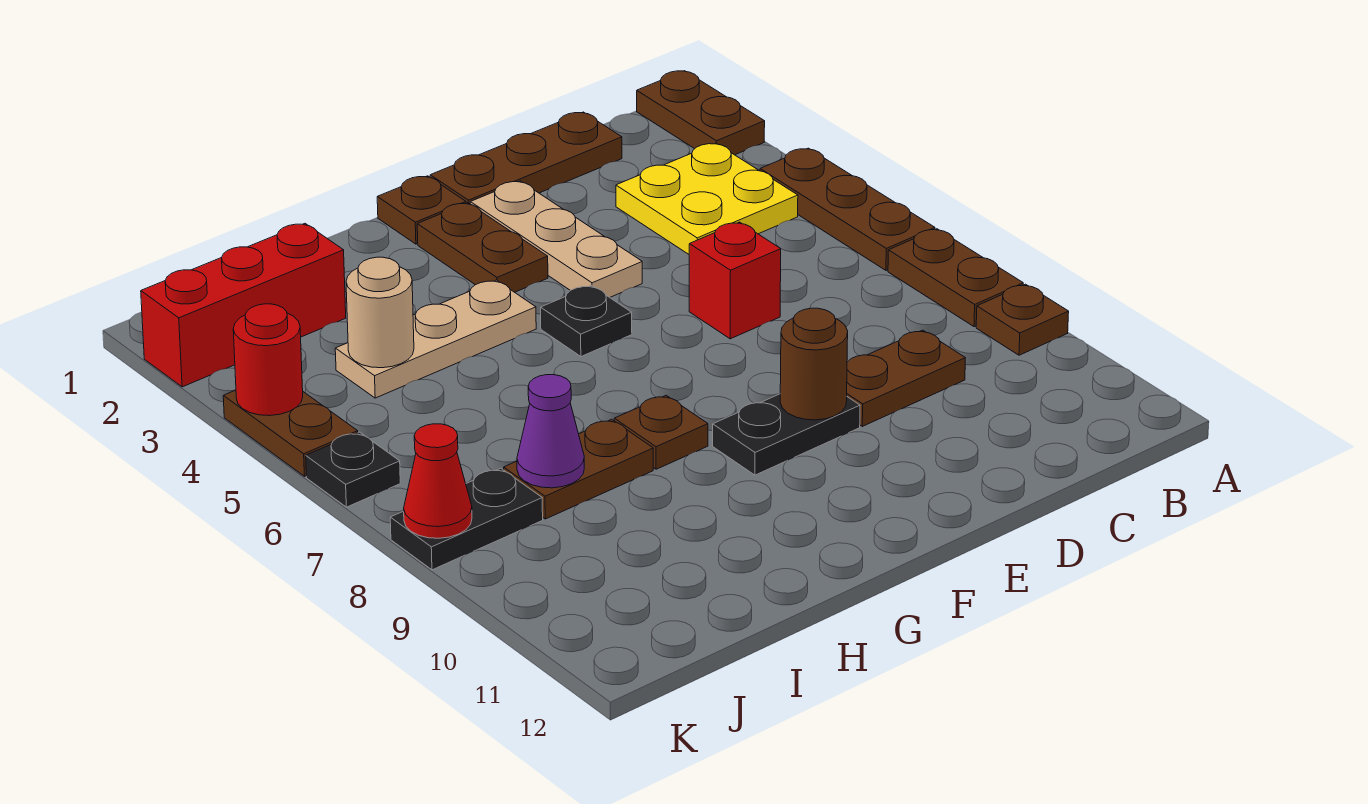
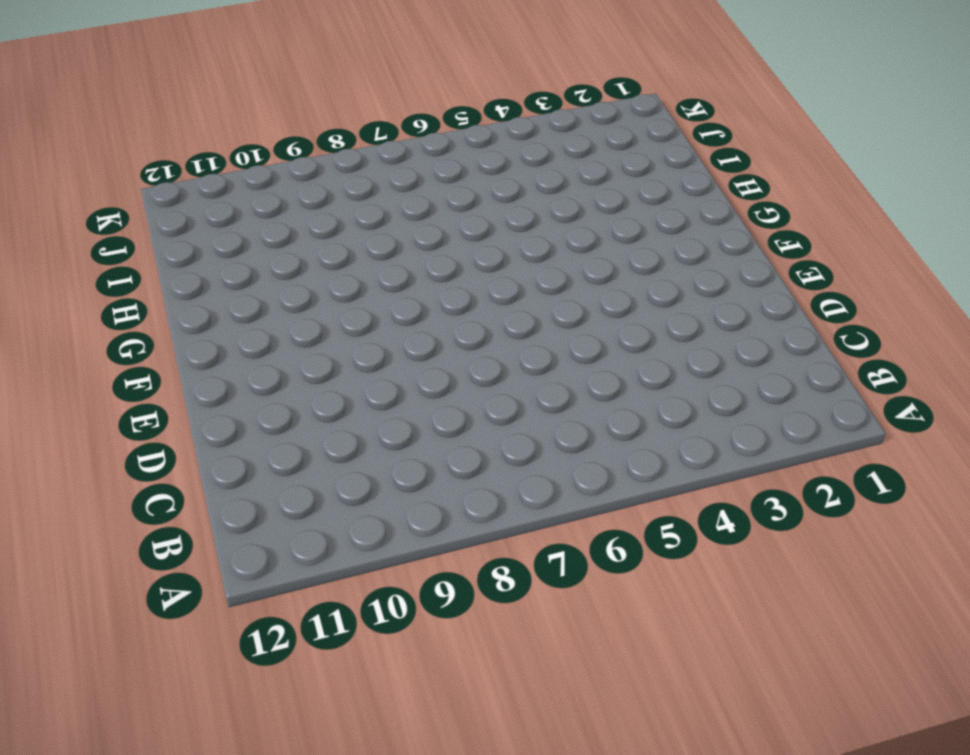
none -> brown 1x2 plate [637,71,765,155]
none -> brown 1x3 plate [760,148,935,270]
none -> brown 1x2 plate [888,229,1023,327]

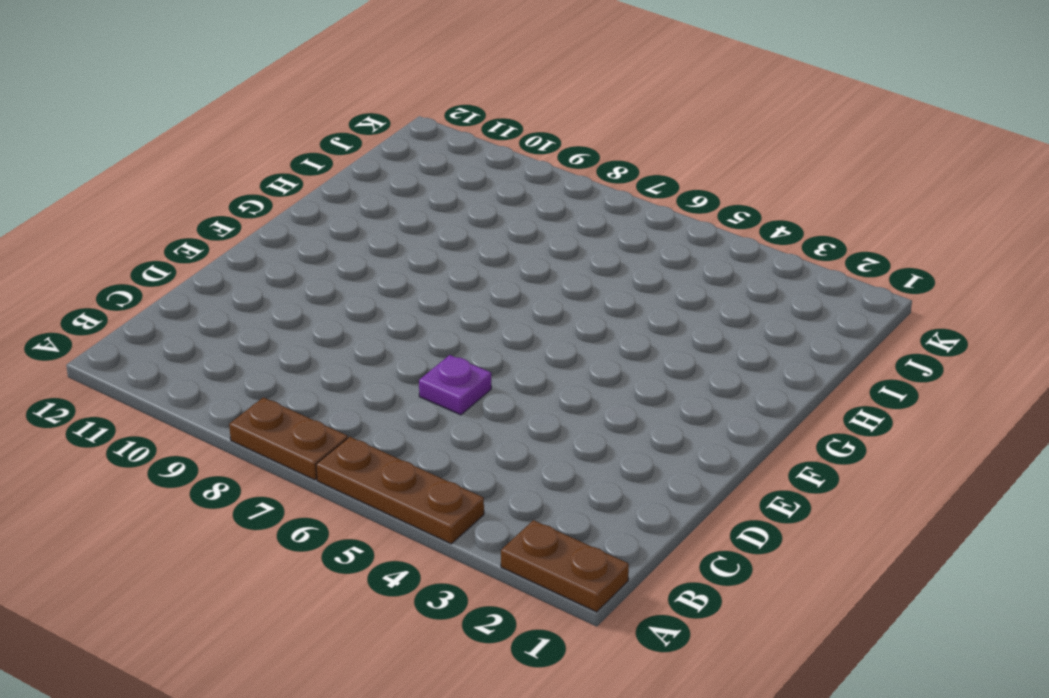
purple 1x1 plate [419,355,491,415] -> red 1x1 brick [689,222,781,339]
none -> brown 1x1 plate [976,284,1069,355]
none -> yellow 2x2 plate [616,143,798,254]
none -> brown 1x3 plate [430,112,622,204]

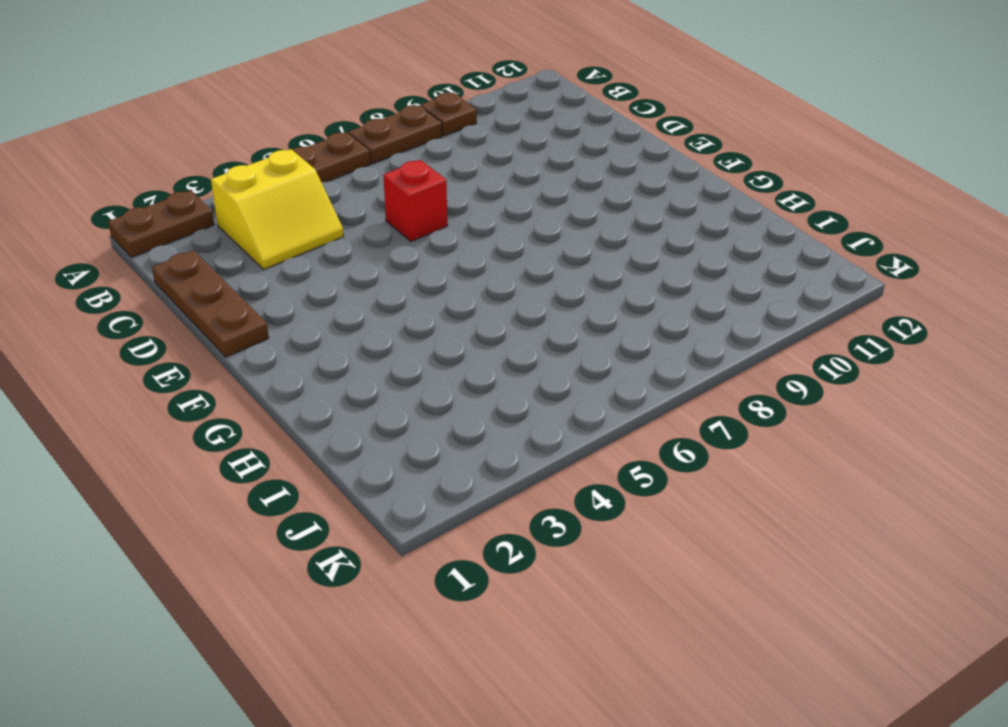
yellow 2x2 slope [211,149,343,269] -> yellow 2x2 plate [616,143,798,254]
none -> brown 1x2 plate [847,330,965,426]
none -> tan 1x3 plate [470,181,642,297]
none -> black 1x2 plate [713,394,860,475]

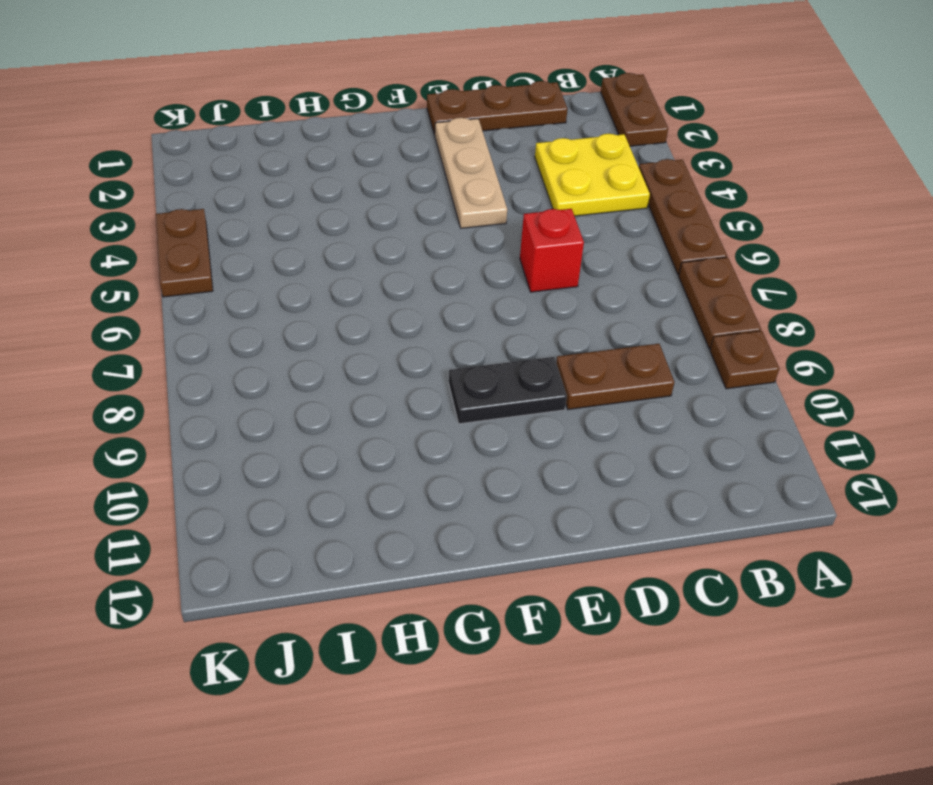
none -> brown 1x1 plate [377,176,466,244]
none -> brown 1x2 plate [417,203,548,292]
none -> black 1x1 plate [541,286,632,356]

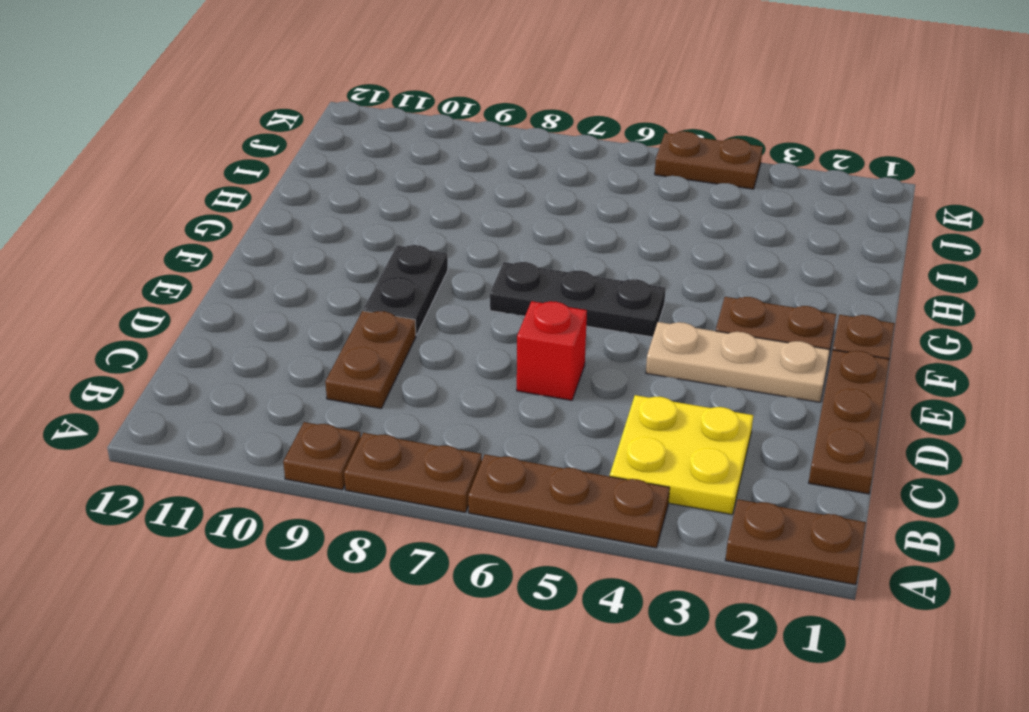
black 1x3 plate [490,262,666,337] -> black 1x1 plate [541,286,632,356]
none -> tan 1x3 plate [335,280,536,398]
none -> brown 1x1 plate [614,395,708,469]
none -> brown 1x2 plate [504,419,653,519]

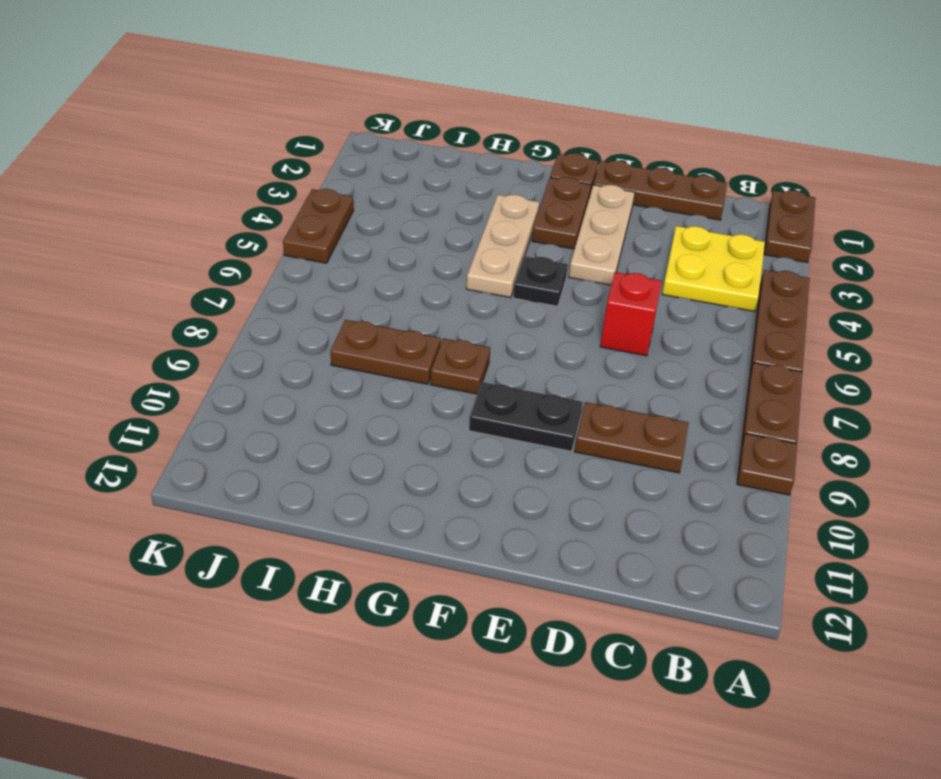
tan 1x3 plate [466,195,539,298] -> tan 1x3 plate turned to [335,280,536,398]
none -> red 1x3 brick [141,224,346,387]
none -> black 1x2 plate [390,468,543,570]
none -> black 1x1 plate [306,432,400,507]

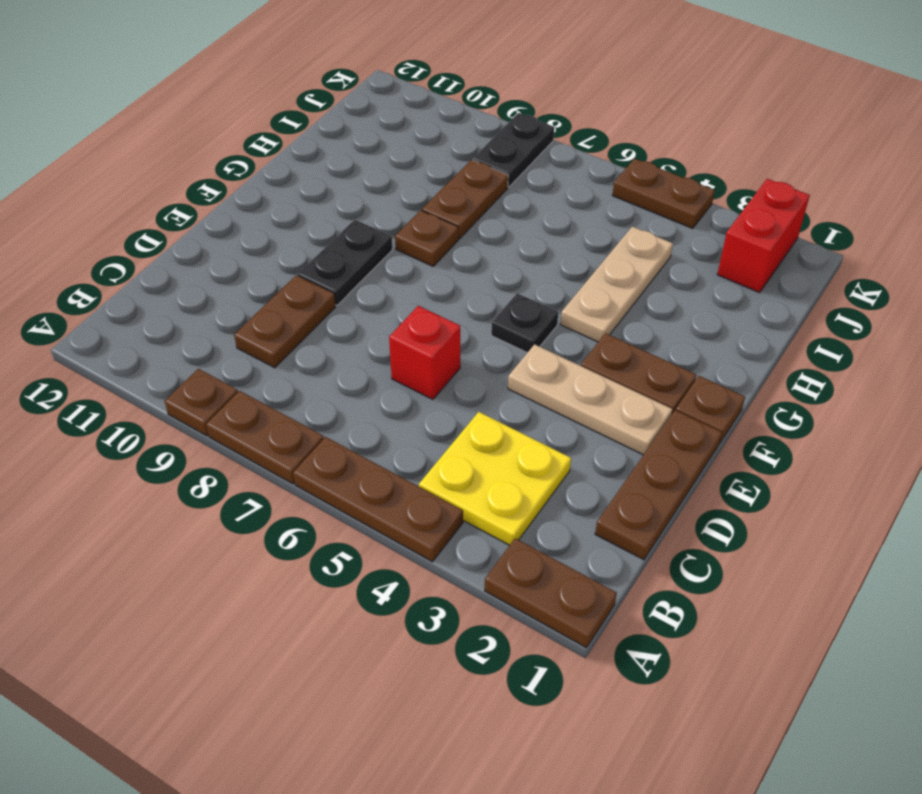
red 1x2 brick [717,179,810,293] -> red 1x3 brick [141,224,346,387]
none -> black 1x1 plate [306,432,400,507]
none -> brown 1x1 round brick [780,308,848,420]
none -> tan 1x1 round brick [346,257,414,368]

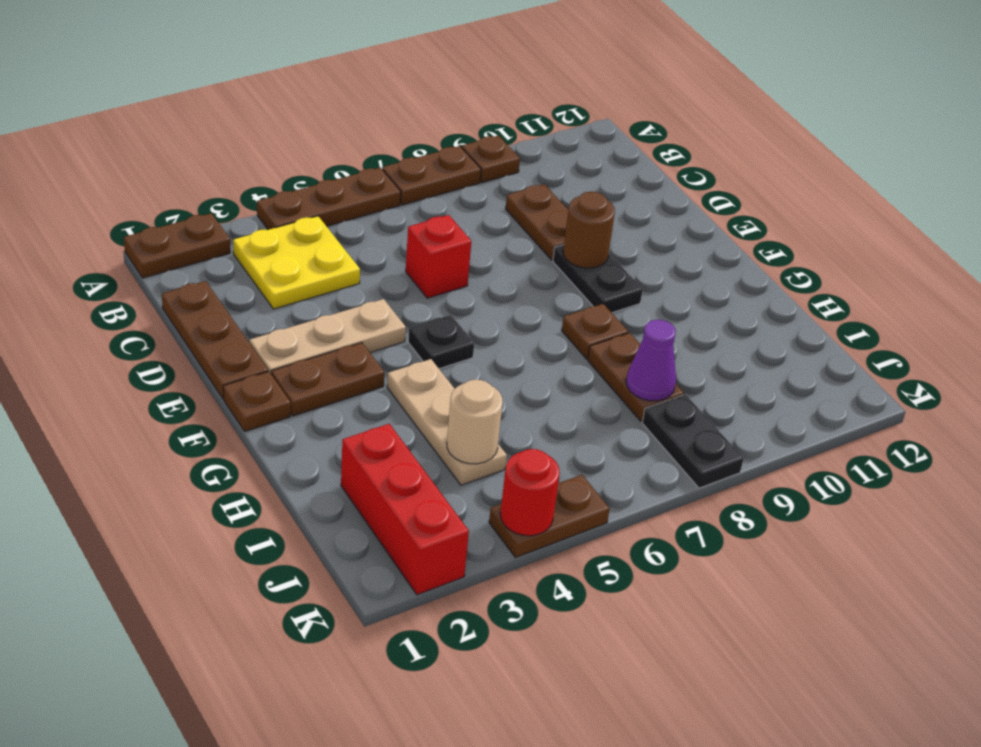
none -> black 1x1 plate [306,432,400,507]
none -> red 1x1 cone [404,424,472,538]

